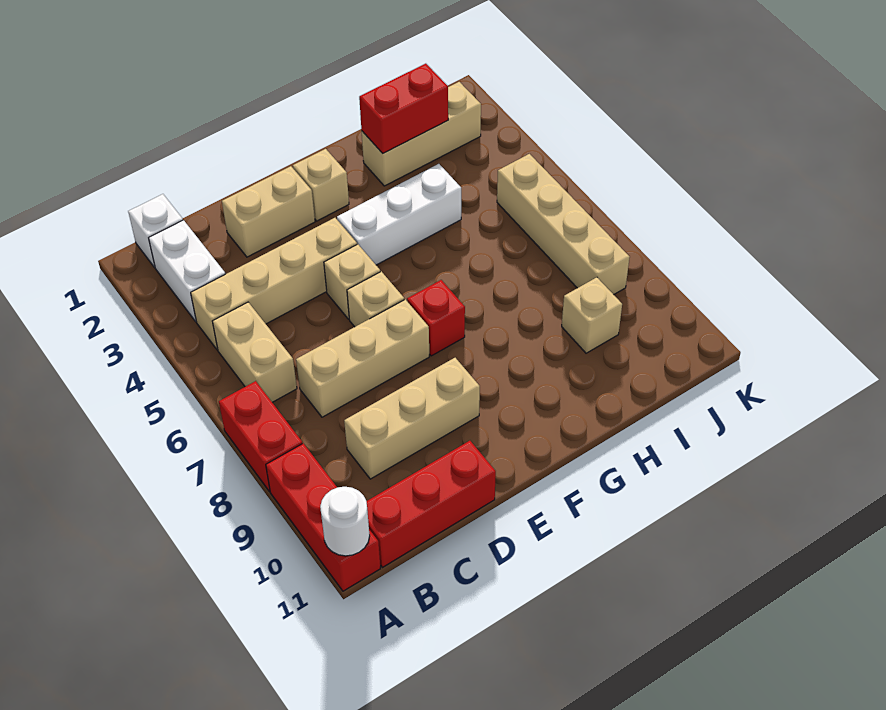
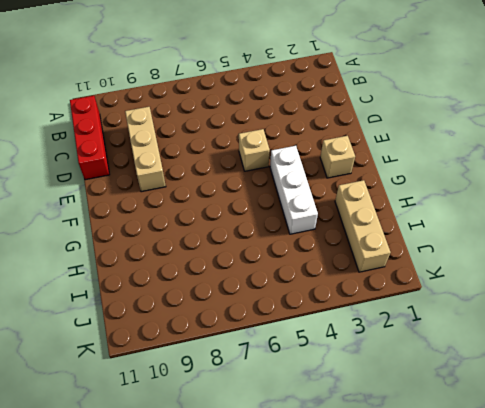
none -> red 1x2 brick [219,381,302,492]
none -> red 1x3 brick [266,443,380,591]
none -> white 1x1 brick [128,194,183,267]

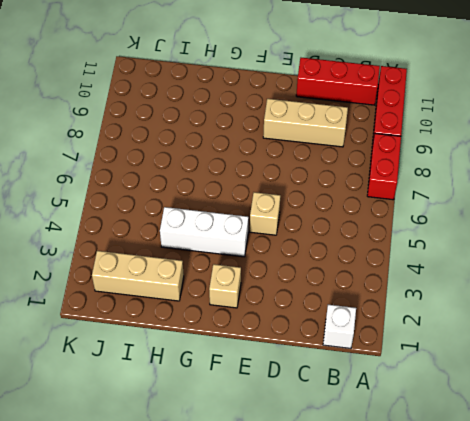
none -> white 1x2 brick [149,220,225,322]
none -> tan 1x4 brick [191,218,357,350]
none -> tan 1x2 brick [213,302,297,402]

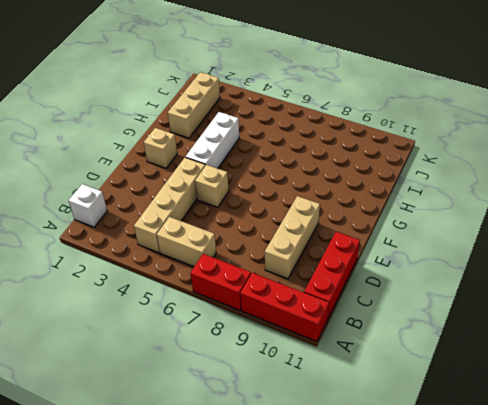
none -> white 1x2 brick [149,220,225,322]
none -> tan 1x3 brick [296,299,429,417]
none -> tan 1x2 brick [222,166,315,257]

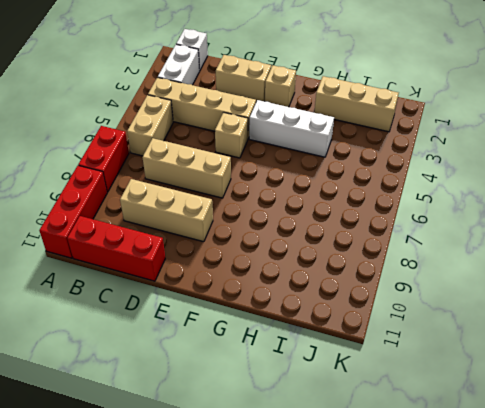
none -> tan 1x1 brick [347,271,404,327]
none -> red 1x1 brick [407,280,465,356]
none -> tan 1x1 brick [562,277,622,353]

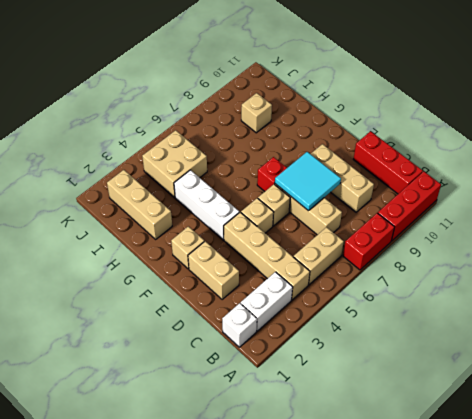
cyan 2x2 tile [275,152,341,211] -> none
tan 2x2 brick [142,130,207,198] -> tan 1x4 brick [497,154,630,295]
none -> white 1x1 round brick [320,487,370,556]
none -> red 1x2 brick [359,64,448,153]

